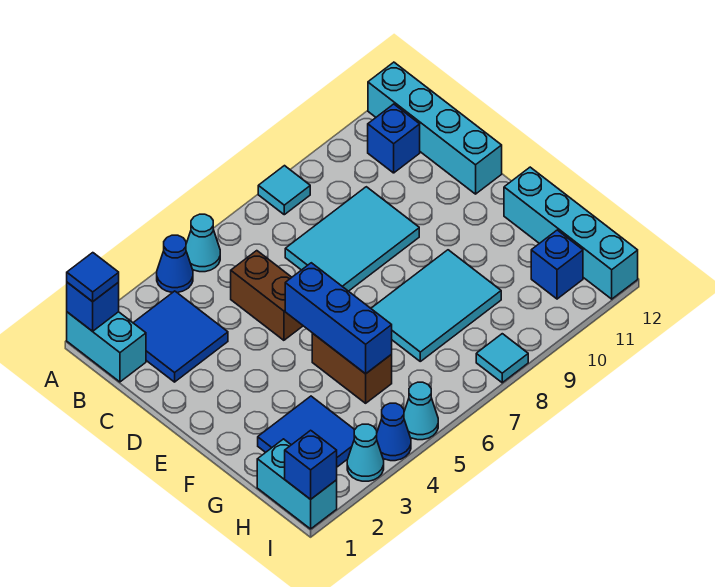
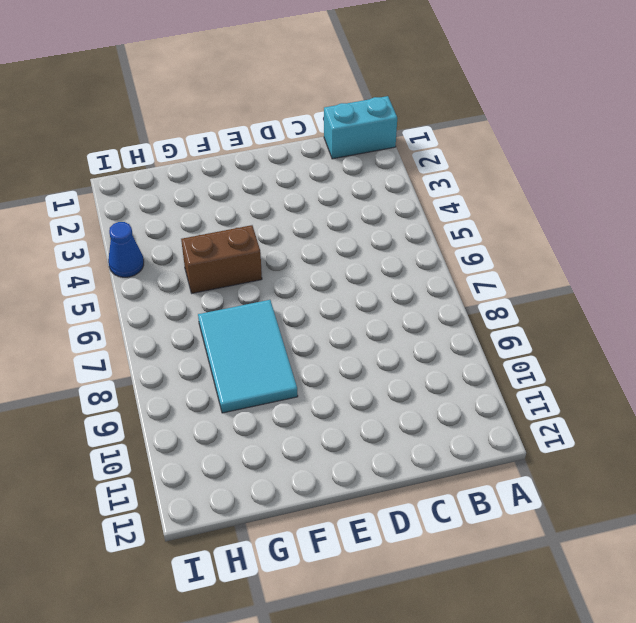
none -> blue 1x1 cone [157,235,193,293]
none -> cyan 1x1 cone [186,214,220,272]
none -> cyan 1x1 tile [258,166,310,215]

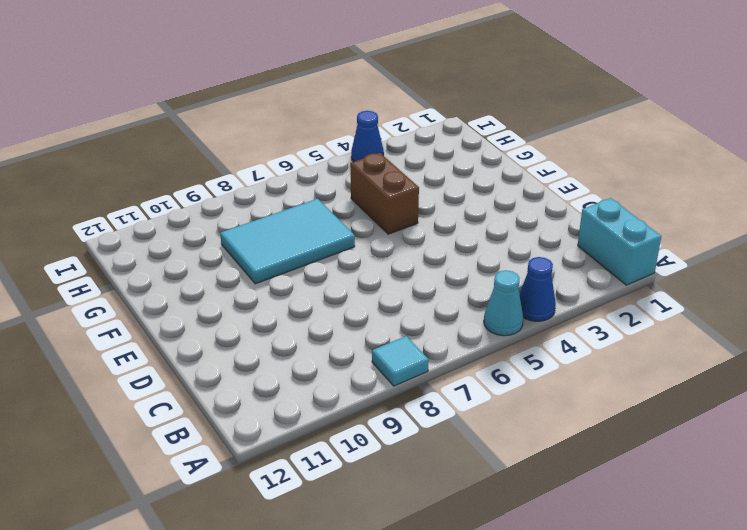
none -> cyan 1x4 brick [368,62,502,194]
none -> blue 2x2 tile [133,291,228,382]
none -> blue 1x1 brick [368,104,420,173]

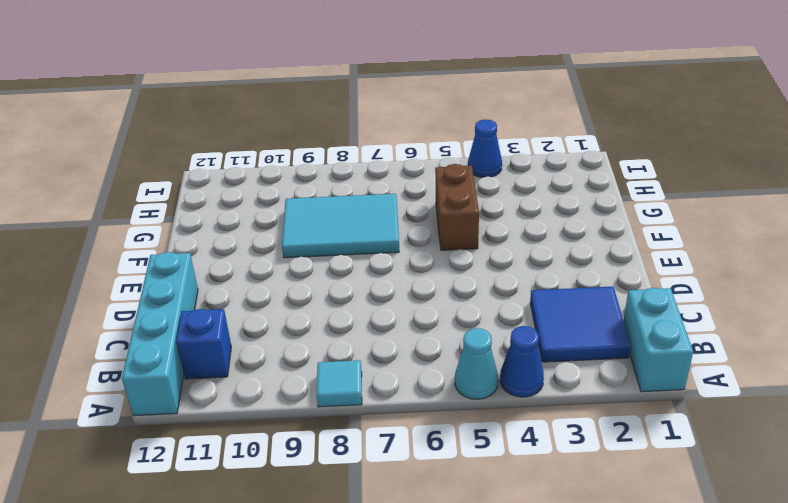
none -> brown 1x2 brick [231,251,303,340]
none -> cyan 2x3 tile [285,187,419,291]
none -> cyan 1x4 brick [504,167,638,299]

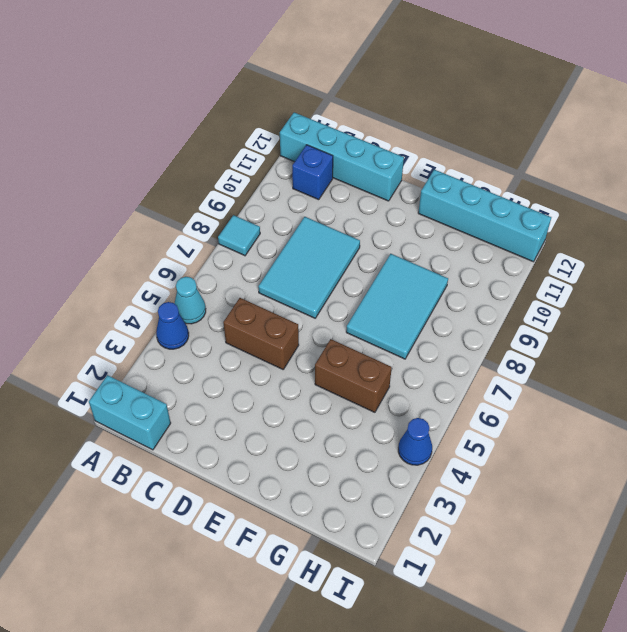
none -> blue 2x2 tile [133,291,228,382]
none -> blue 2x2 tile [258,396,355,467]
none -> cyan 1x2 brick [257,439,337,529]

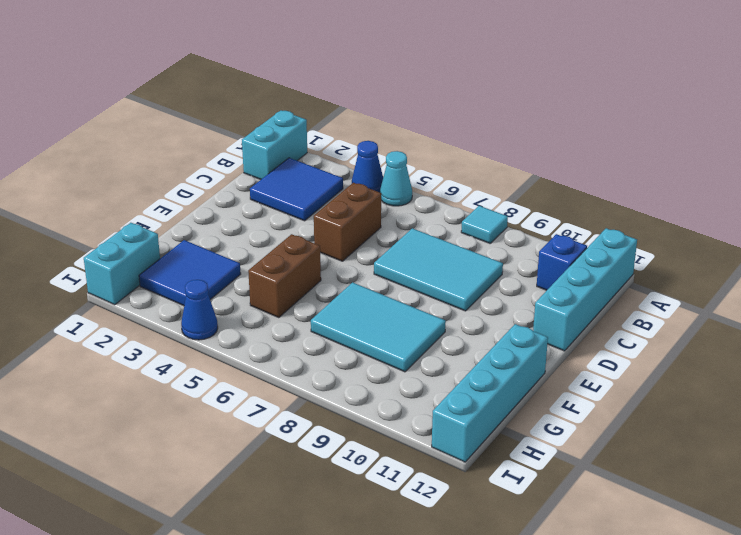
none -> blue 1x1 brick [531,230,583,299]
none -> cyan 1x1 cone [347,424,384,481]
none -> cyan 1x1 cone [404,382,438,440]

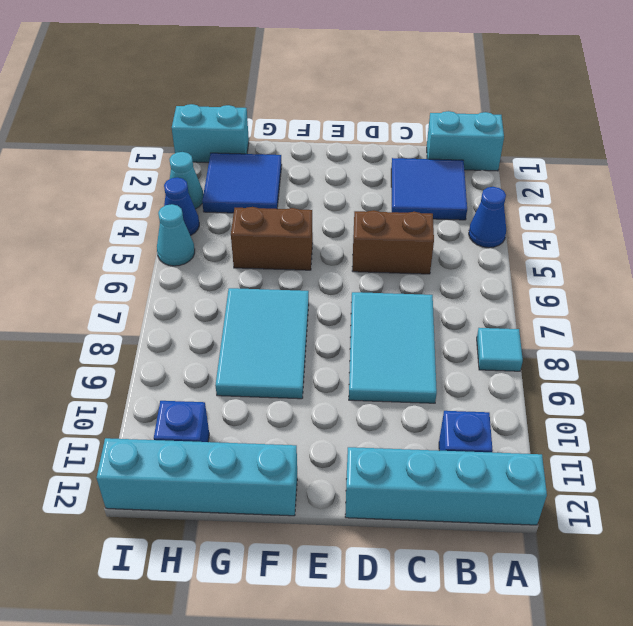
none -> cyan 1x1 cone [186,214,220,272]
none -> cyan 1x1 tile [476,334,528,383]
none -> blue 1x1 brick [67,282,119,331]

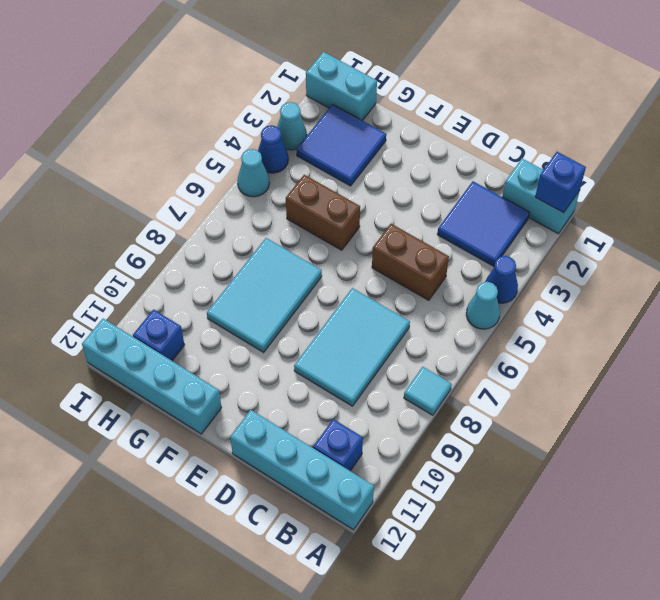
none -> cyan 1x1 tile [476,334,528,383]
none -> blue 1x3 brick [285,263,392,374]
none -> blue 1x1 brick [285,430,337,499]

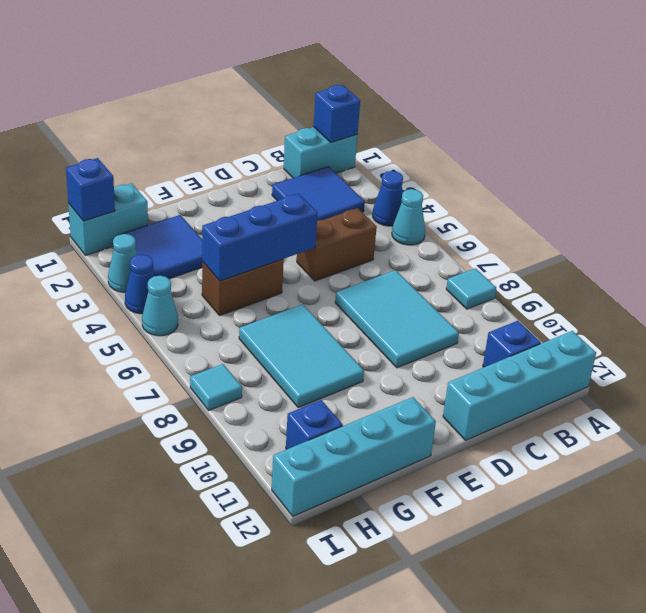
none -> blue 1x1 tile [67,253,119,302]

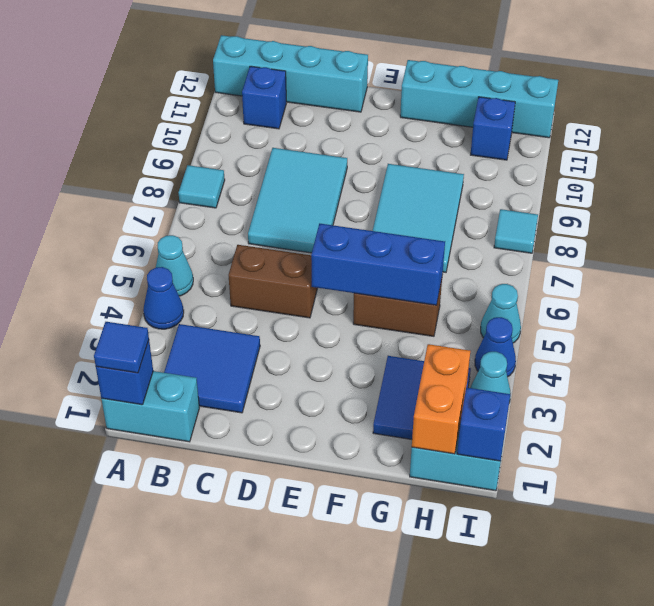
orange 1x2 brick [412,344,470,454] -> none

